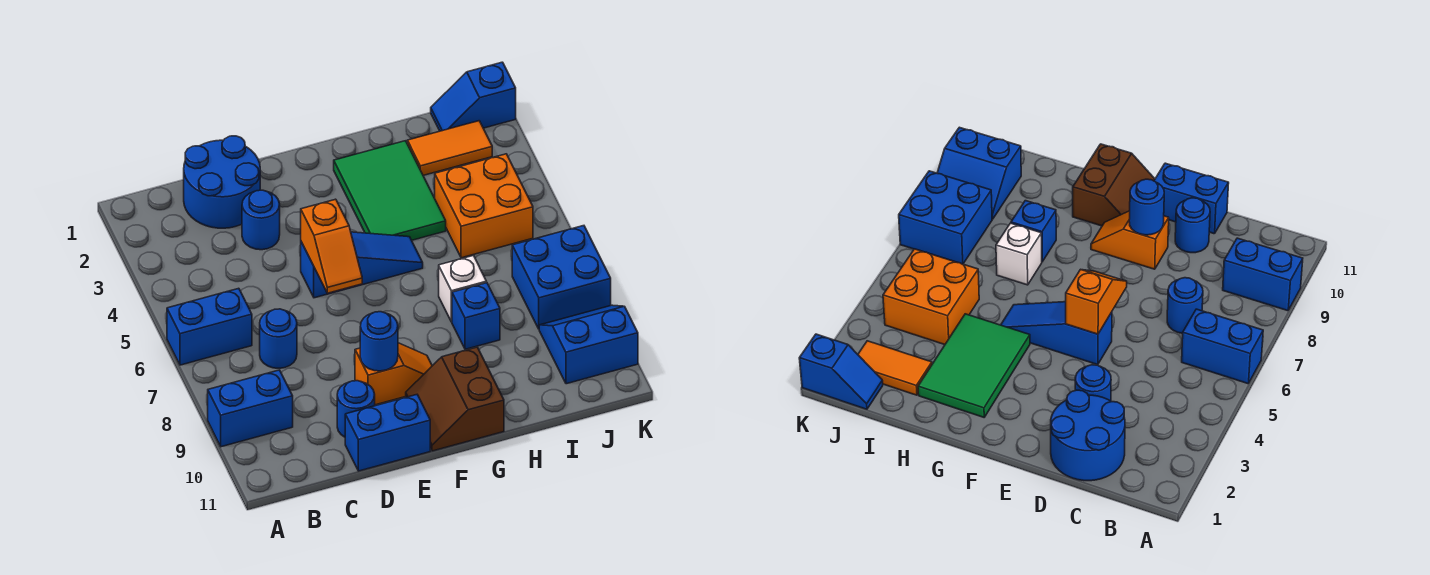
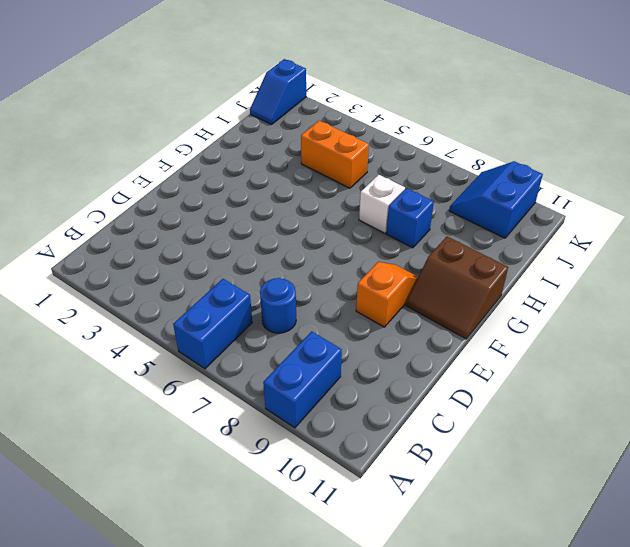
orange 1x2 brick [301,121,369,188] -> orange 2x2 brick [435,154,533,258]
none -> blue 2x2 round brick [184,136,260,228]
none -> blue 1x1 round brick [242,190,280,250]
none -> blue 1x1 round brick [337,381,375,437]

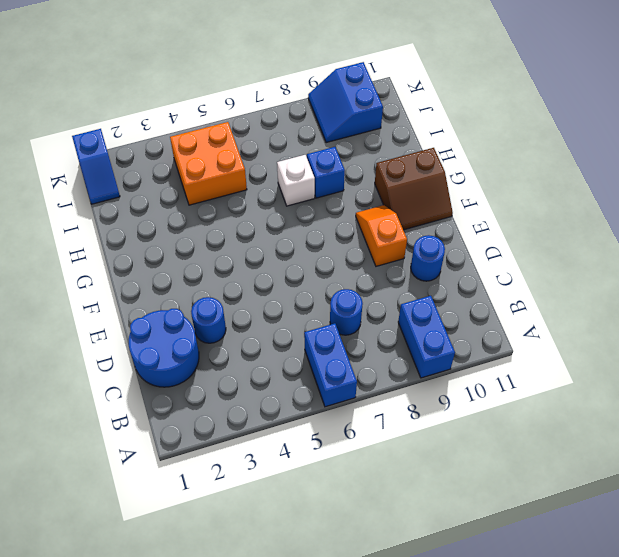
none -> blue 1x2 brick [345,395,430,471]
none -> blue 1x3 slope [301,232,423,298]
none -> green 2x3 tile [334,141,446,240]

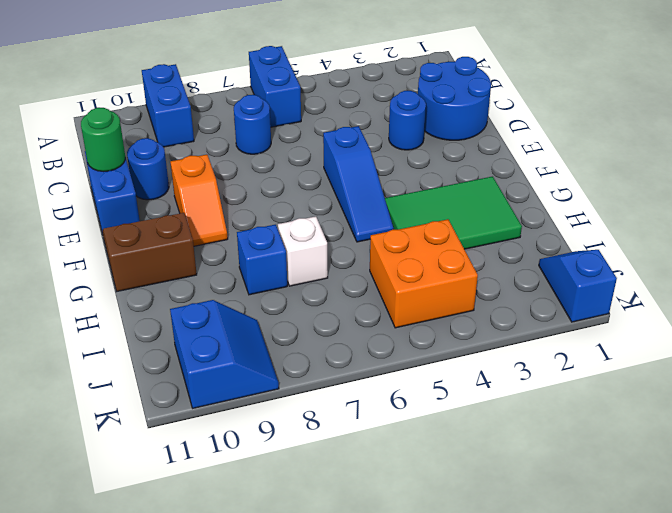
green 1x1 round brick [81,108,125,172] -> none
none -> orange 1x2 tile [407,121,492,175]
none -> blue 2x2 brick [512,226,611,329]
none -> orange 1x2 slope [301,199,362,293]

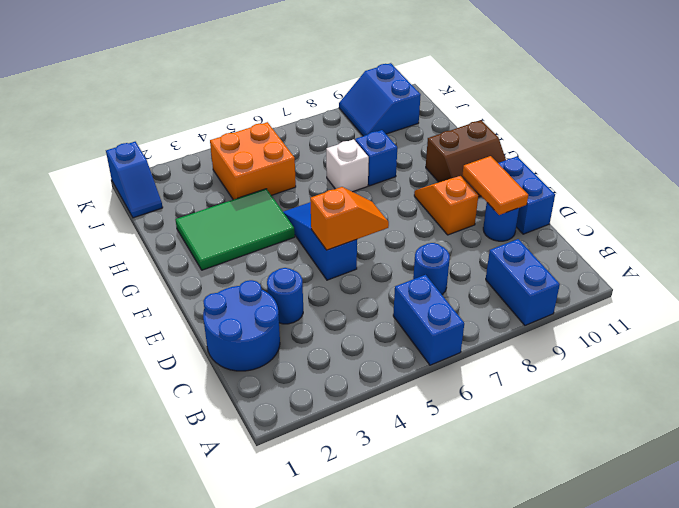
orange 1x2 tile [462,156,528,215] -> orange 1x2 tile moved to [407,121,492,175]
none -> blue 2x2 brick [512,226,611,329]
none -> blue 1x1 round brick [360,312,398,371]

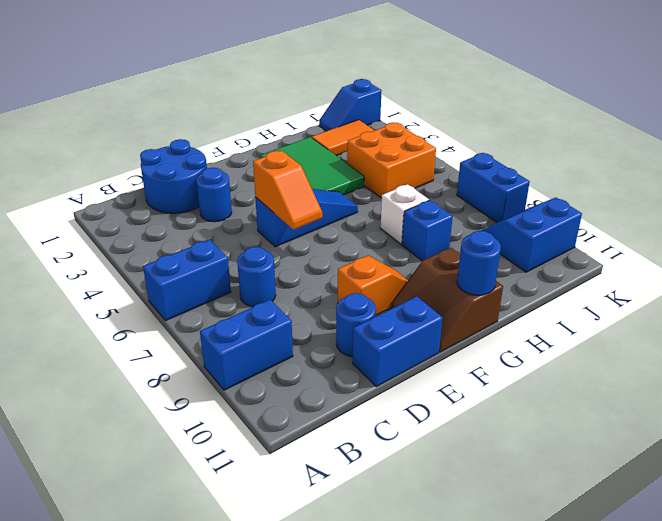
blue 1x1 round brick [457,231,501,295] -> blue 1x1 round brick moved to [360,312,398,371]
blue 1x2 brick [457,153,530,223] -> blue 2x2 brick [512,226,611,329]

